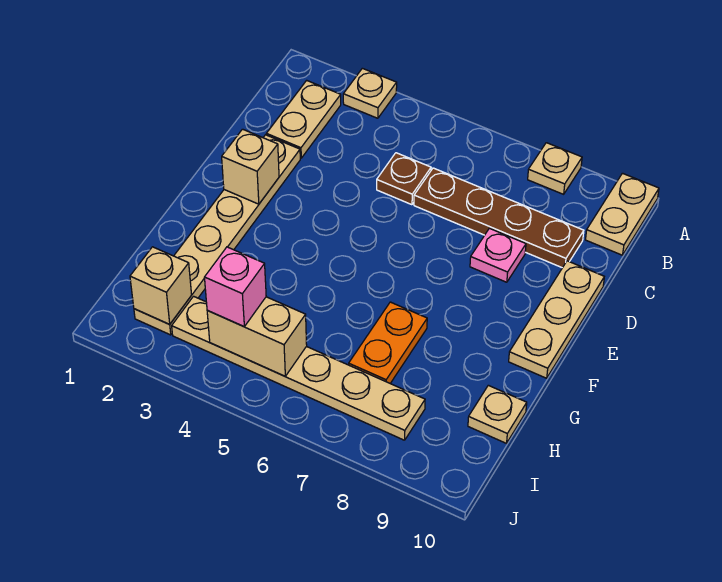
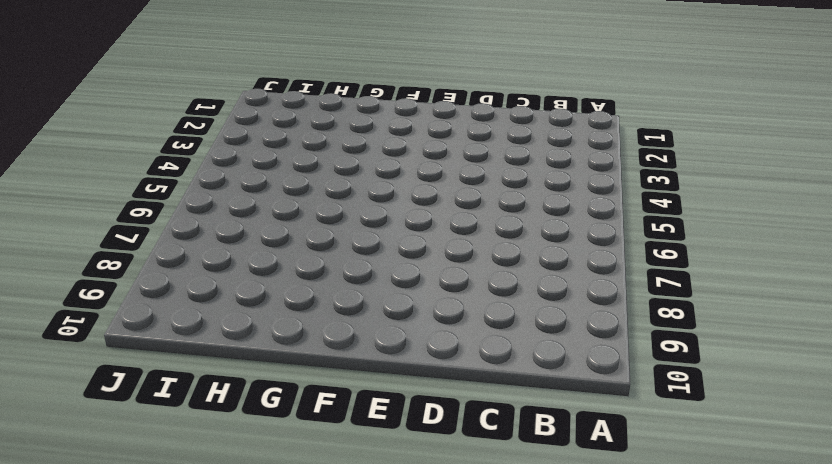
none -> tan 1x1 plate [343,68,397,118]
none -> tan 1x1 plate [528,143,582,194]
none -> tan 1x2 plate [586,173,659,255]

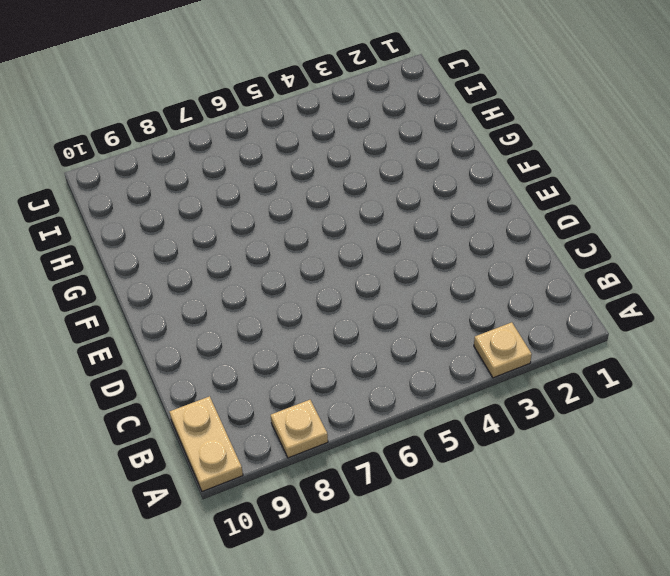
none -> tan 1x2 plate [266,80,341,158]
none -> brown 1x1 plate [377,153,431,205]
none -> brown 1x4 plate [414,168,584,268]

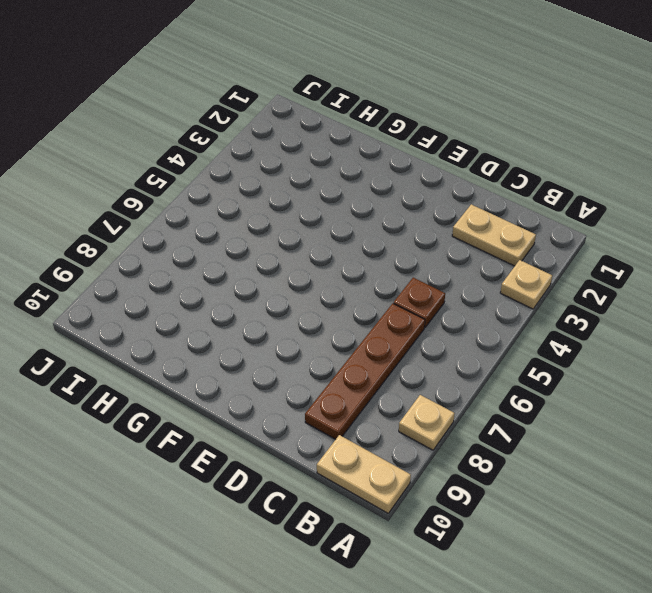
none -> tan 1x6 plate [134,135,300,335]
none -> pink 1x1 plate [470,228,526,282]
none -> tan 1x3 plate [509,261,604,378]

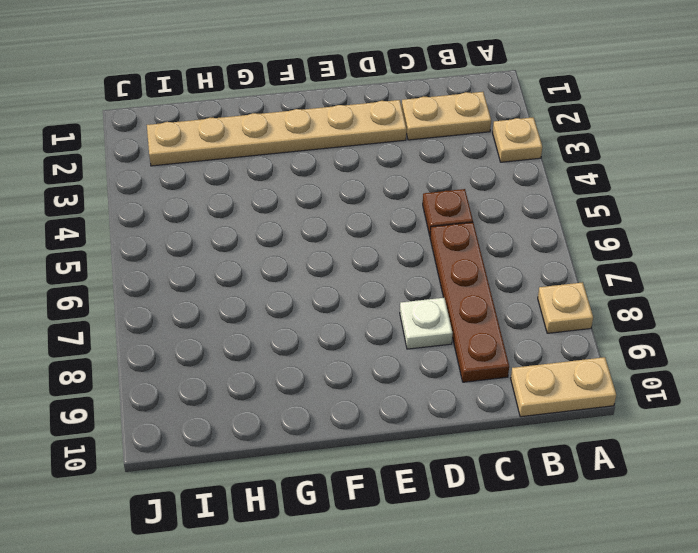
white 1x1 plate [400,298,453,349] -> pink 1x1 plate [470,228,526,282]
none -> tan 1x3 plate [509,261,604,378]
none -> orange 1x2 plate [349,302,427,383]
none -> tan 1x1 plate [468,385,527,443]

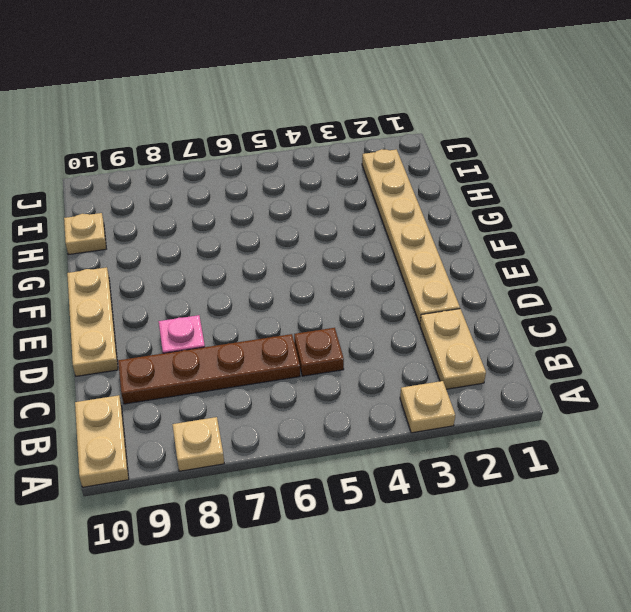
none -> orange 1x2 plate [349,302,427,383]
none -> tan 1x6 plate [172,296,425,440]
none -> tan 1x1 brick [222,129,279,204]

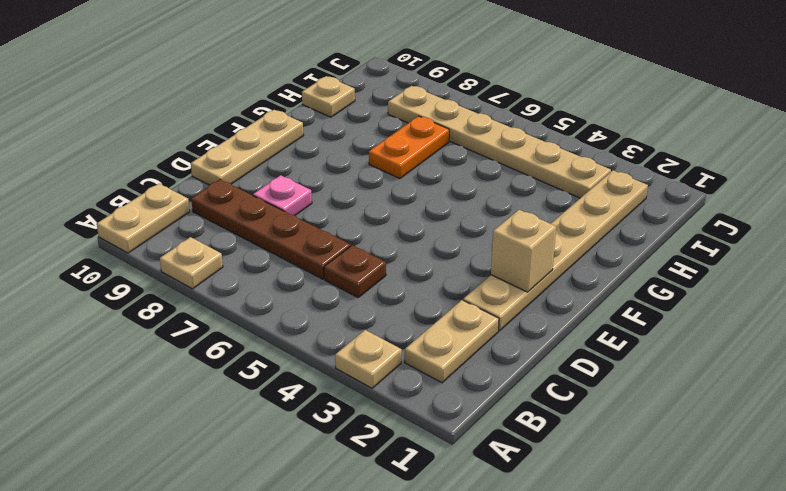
none -> tan 1x1 brick [130,247,192,324]
none -> tan 1x2 brick [207,297,307,376]
none -> pink 1x1 brick [204,247,266,326]

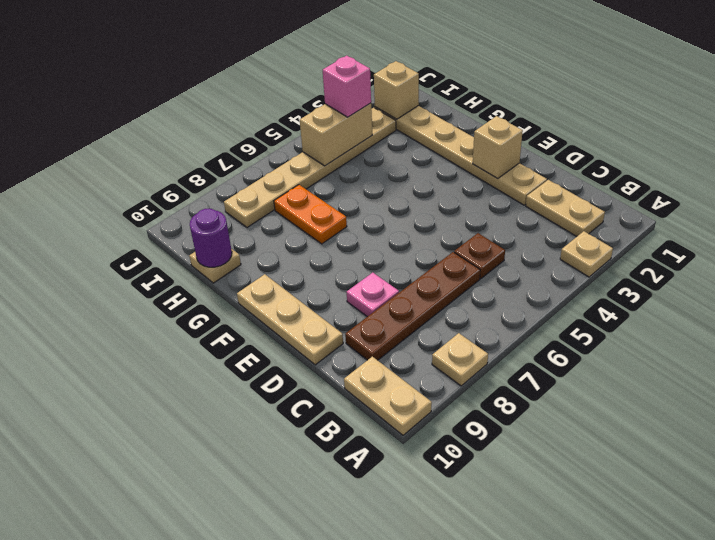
purple 1x1 round brick [190,209,232,267] -> none

